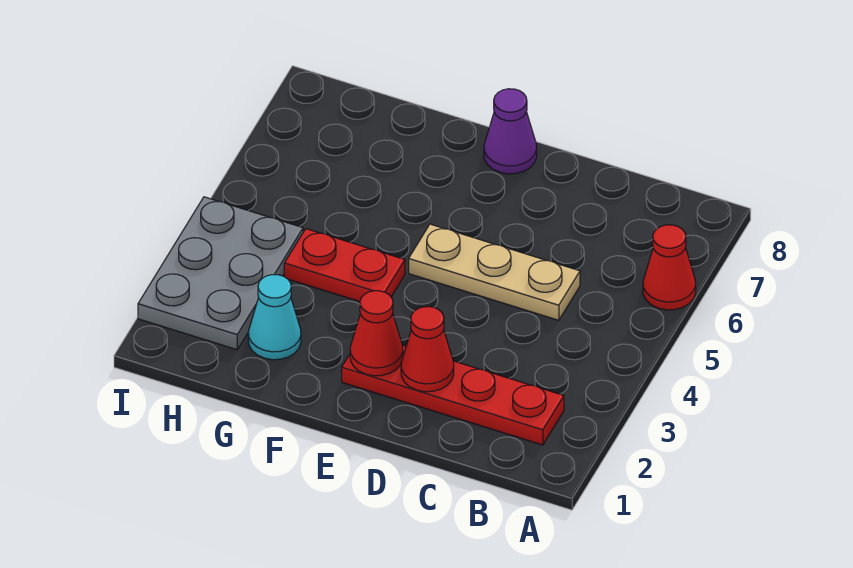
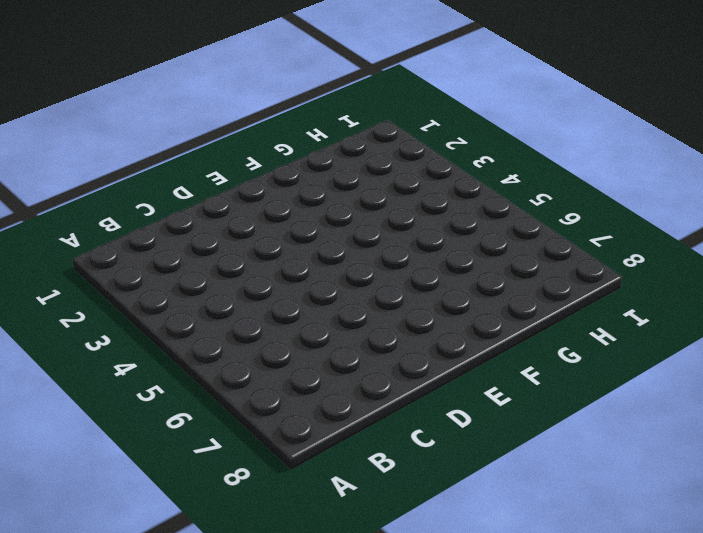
none -> red 1x1 cone [643,225,696,310]
none -> red 1x4 plate [342,345,564,445]

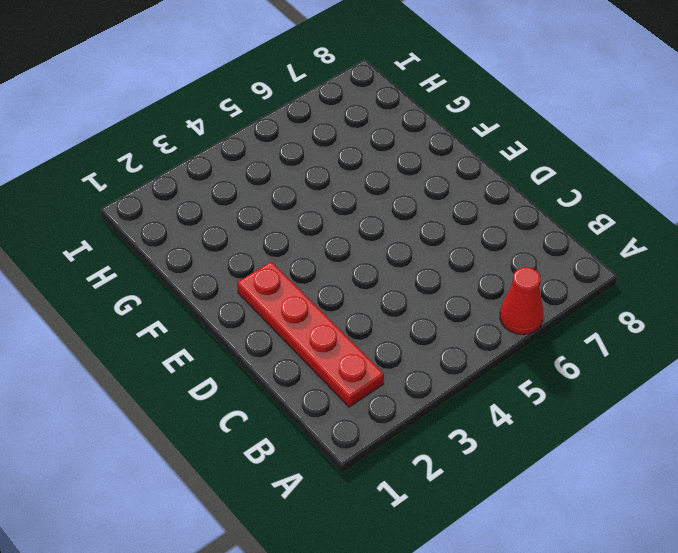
none -> tan 1x3 plate [409,224,580,320]
none -> purple 1x1 cone [484,89,537,174]

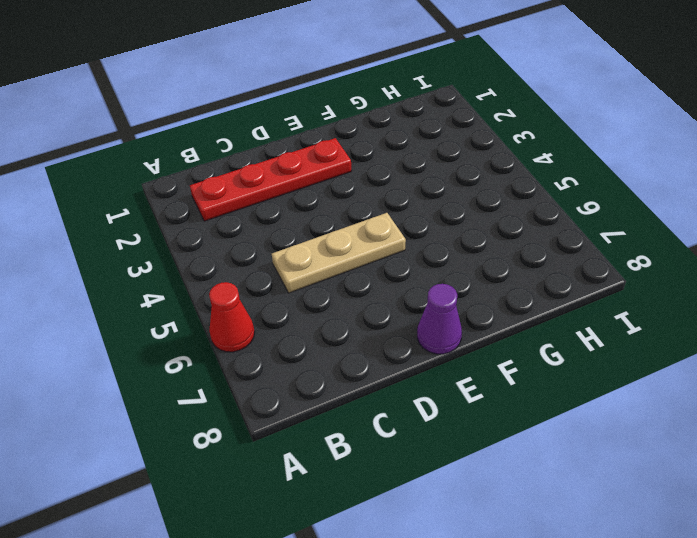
none -> red 1x2 plate [284,229,405,302]
none -> cyan 1x1 cone [248,275,301,360]

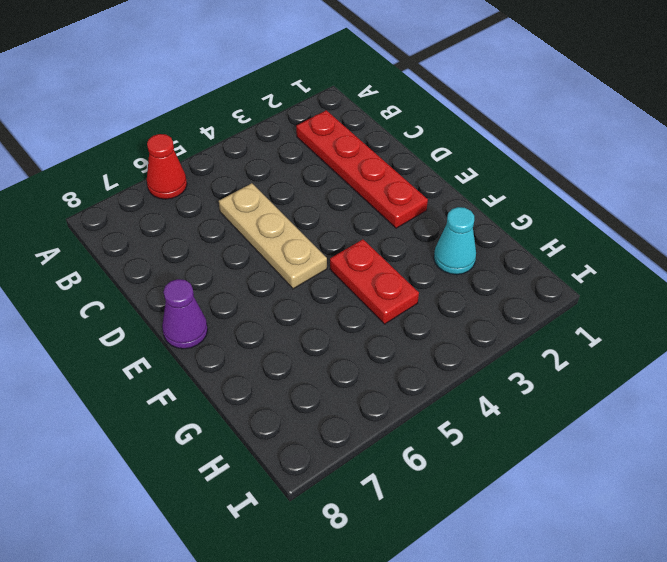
none -> grey 2x3 plate [138,197,303,350]
none -> red 1x1 cone [401,307,454,392]

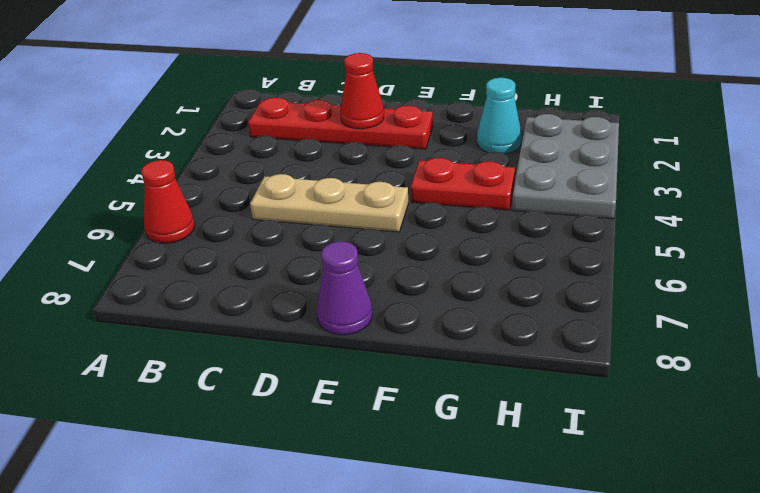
none -> red 1x1 cone [350,291,403,376]

